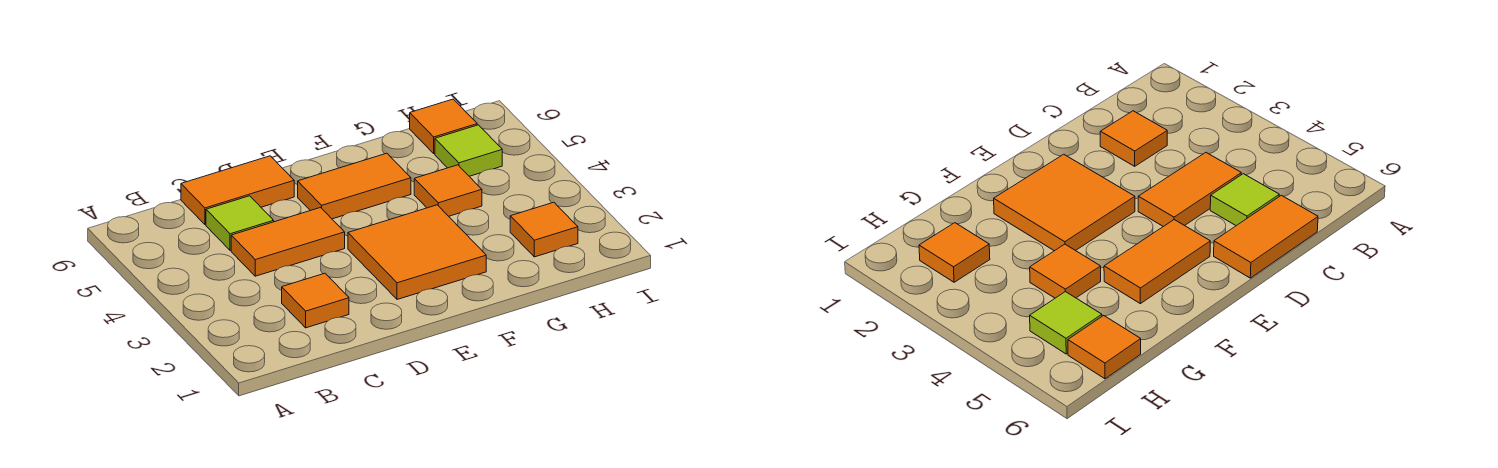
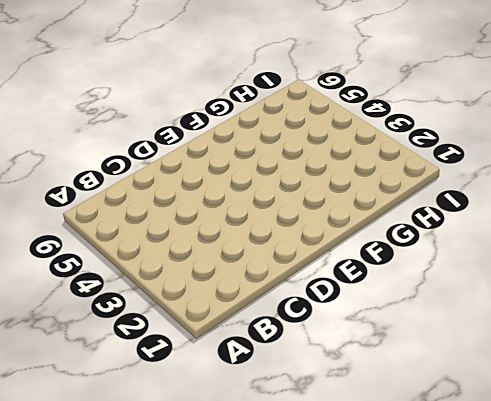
none -> orange 1x1 tile [282,273,349,328]
none -> orange 1x2 tile [231,208,345,276]

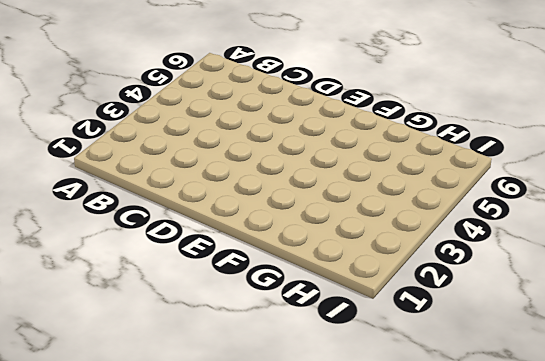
none -> orange 1x1 tile [282,273,349,328]
none -> orange 1x2 tile [231,208,345,276]

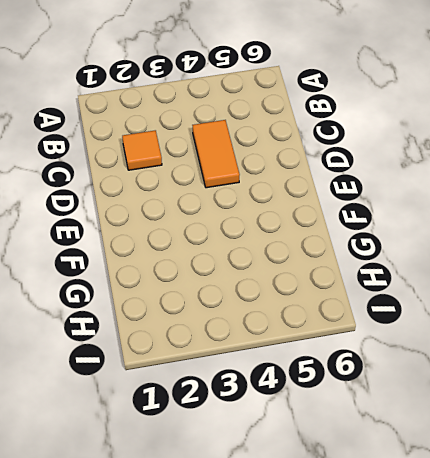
none -> lime 1x1 tile [206,196,274,250]
none -> orange 1x2 tile [181,156,294,225]

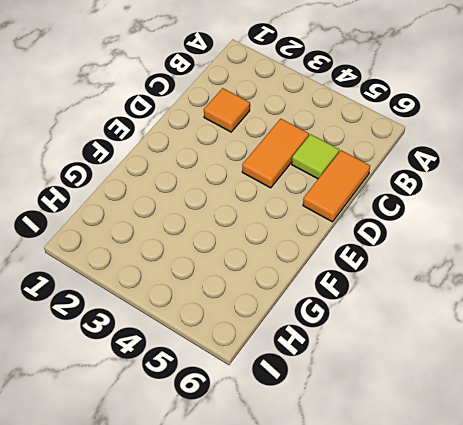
none -> orange 2x2 tile [348,205,486,299]
none -> orange 1x2 tile [298,153,411,219]

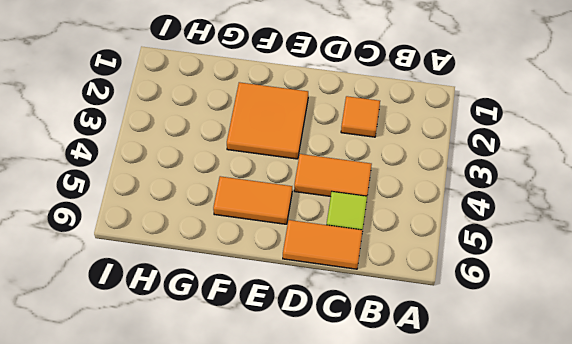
none -> orange 1x1 tile [414,165,482,216]
none -> orange 1x1 tile [510,202,578,257]

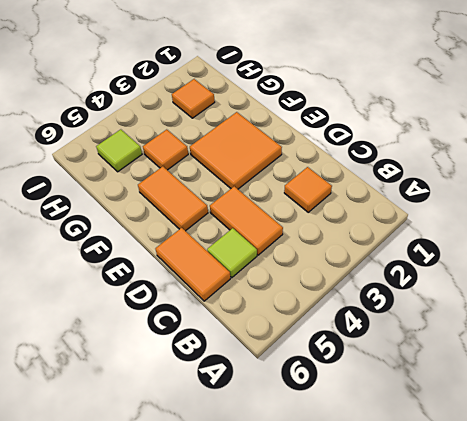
none -> orange 1x1 tile [410,99,477,154]

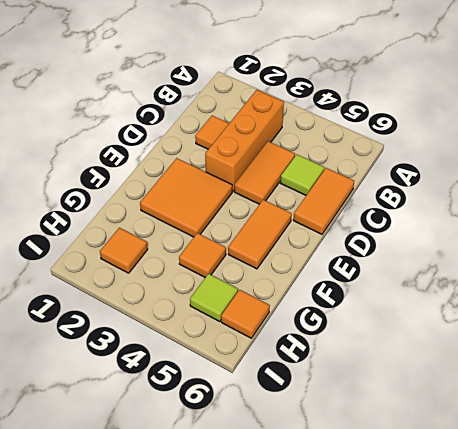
orange 1x3 brick [205,90,284,191] -> none

